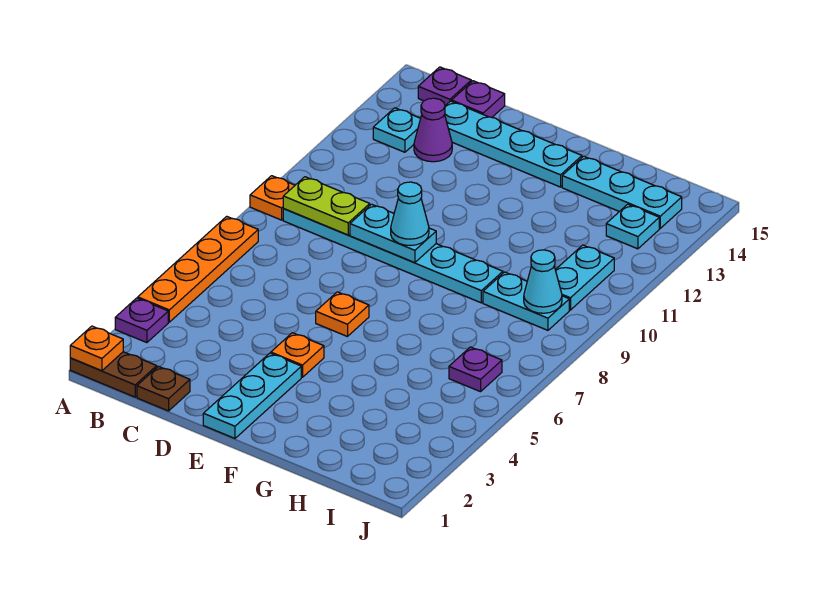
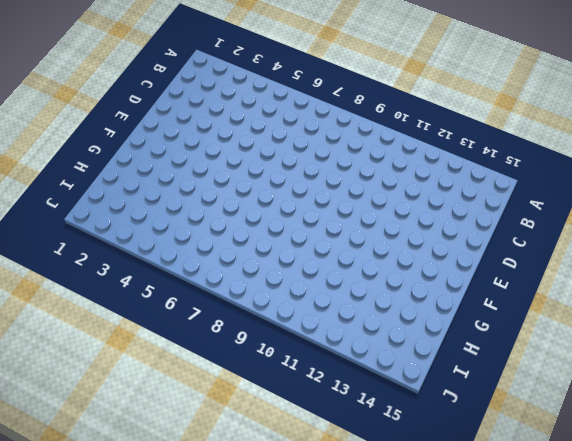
none -> brown 1x2 plate [70,352,157,397]
none -> purple 1x1 plate [115,298,168,343]
none -> orange 1x4 plate [138,216,258,322]

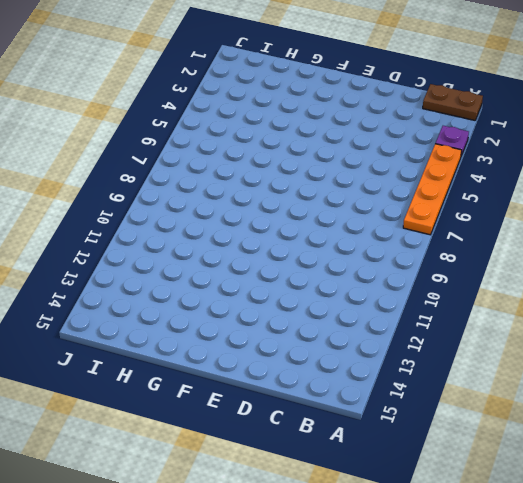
none -> orange 1x1 plate [250,176,295,220]
none -> cyan 1x6 plate [283,209,503,303]
none -> cyan 1x1 plate [373,108,421,152]

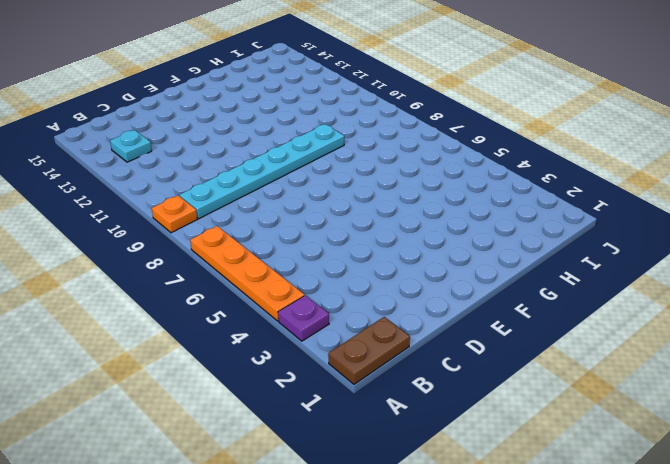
none -> purple 1x1 plate [418,67,471,106]
none -> brown 1x1 plate [137,366,190,411]
none -> purple 1x1 cone [414,98,452,162]

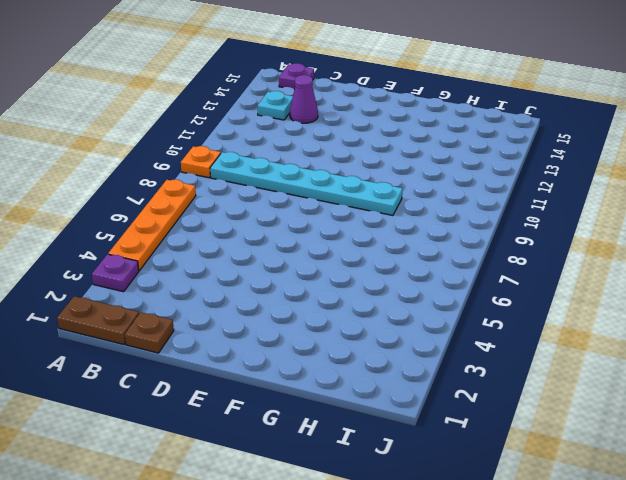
none -> cyan 1x4 plate [445,101,582,187]
none -> purple 1x1 plate [452,81,505,117]
none -> cyan 1x3 plate [203,353,301,438]

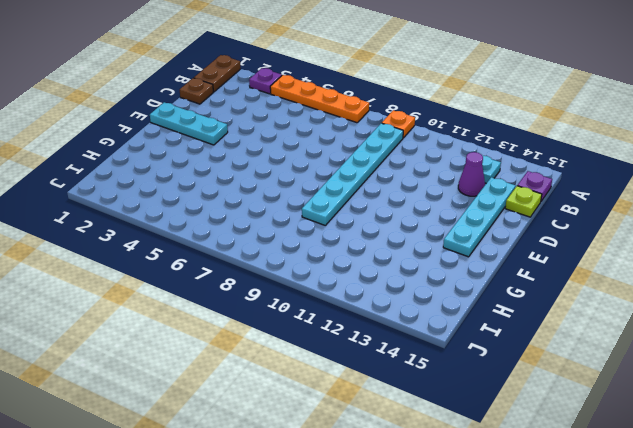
lime 1x1 plate [505,186,542,217] -> purple 1x1 plate [452,81,505,117]
none -> orange 1x1 plate [271,333,324,377]
none -> orange 1x1 plate [316,292,369,337]
none -> cyan 1x3 plate [562,156,682,228]

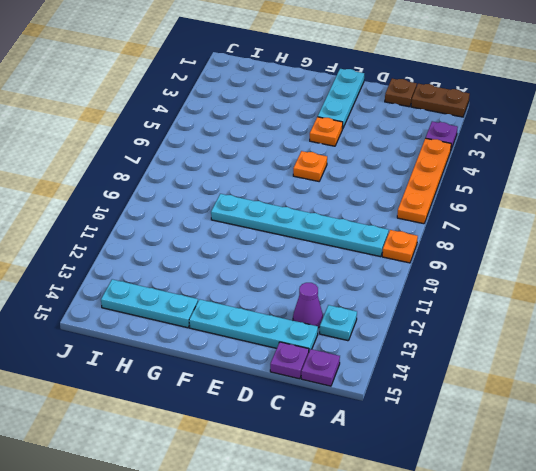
none -> cyan 1x2 plate [483,272,569,330]
none -> purple 1x1 plate [449,347,502,392]
none -> cyan 1x2 plate [556,245,614,310]

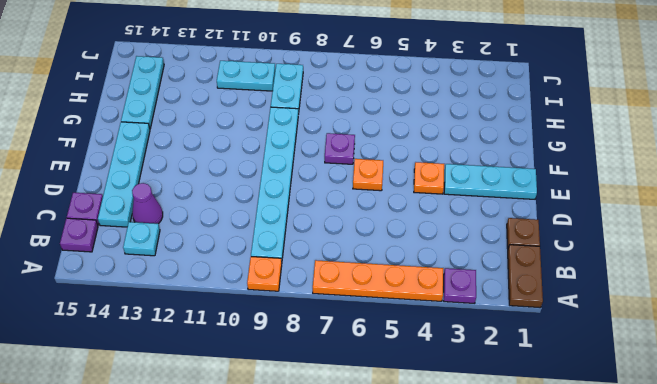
purple 1x1 plate [325,133,355,164] -> purple 1x1 plate moved to [449,347,502,392]
none -> cyan 1x1 plate [606,204,659,249]
none -> orange 1x1 plate [70,326,123,371]
none -> lime 1x2 plate [283,177,370,235]

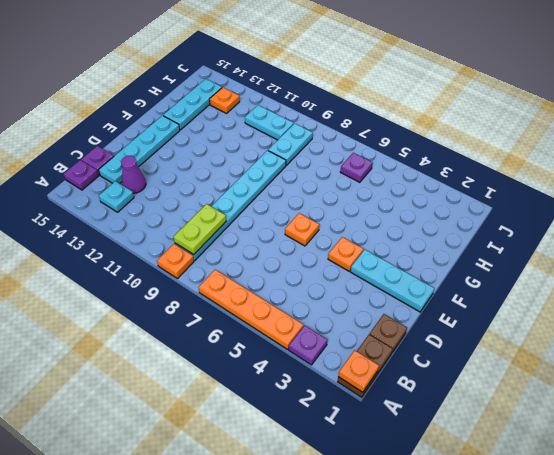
orange 1x1 plate [210,87,240,113] -> cyan 1x1 plate [606,204,659,249]
none -> cyan 1x2 plate [350,204,436,263]
none -> cyan 1x1 cone [524,250,562,313]
none -> cyan 1x1 cone [391,182,429,246]

